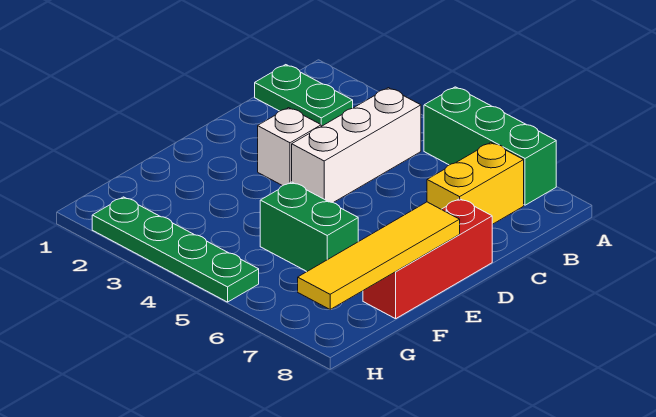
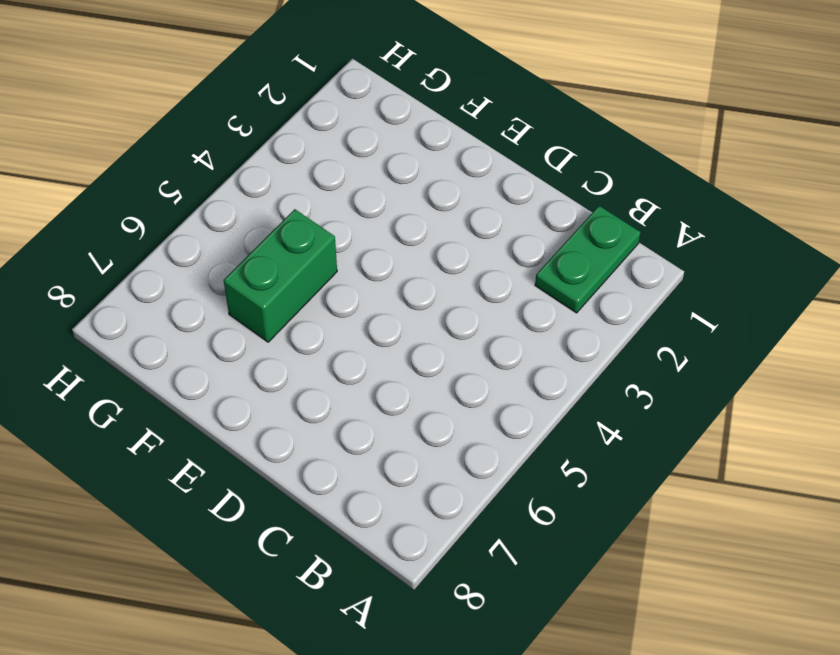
none -> green 1x3 brick [424,87,556,205]
none -> white 1x3 brick [292,88,421,203]

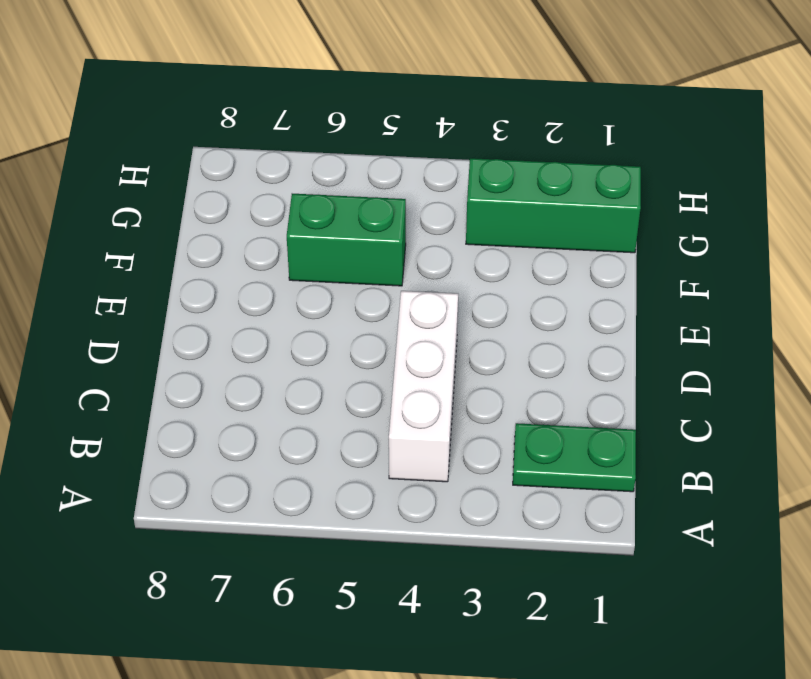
green 1x3 brick [466,158,641,253] -> green 1x3 brick moved to [424,87,556,205]
none -> yellow 1x2 brick [427,143,524,224]
none -> white 1x1 brick [258,108,321,186]

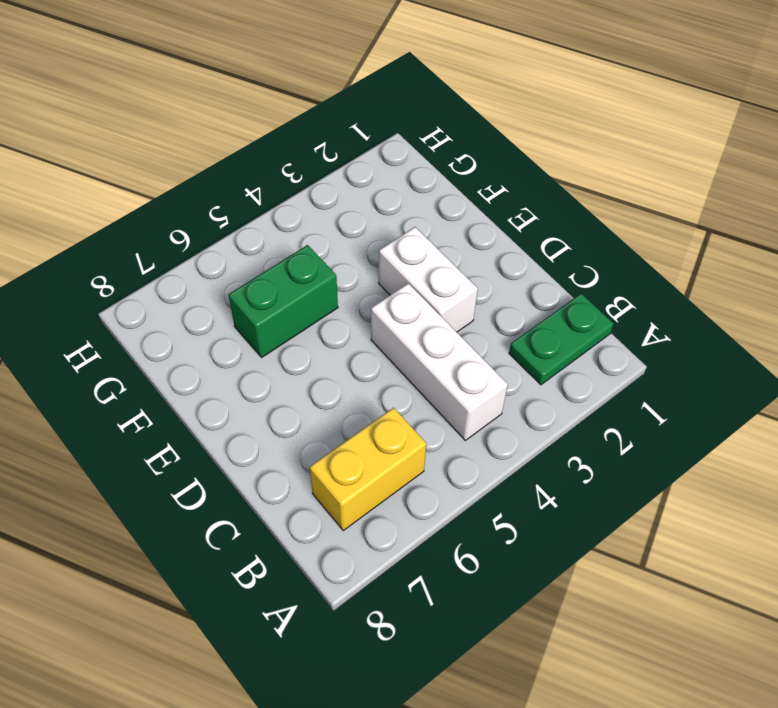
yellow 1x2 brick [310,408,426,530] -> yellow 1x2 brick turned to [427,143,524,224]
white 1x2 brick [379,227,478,332] -> white 1x1 brick [258,108,321,186]
none -> green 1x3 brick [424,87,556,205]
none -> red 1x3 brick [363,199,492,319]

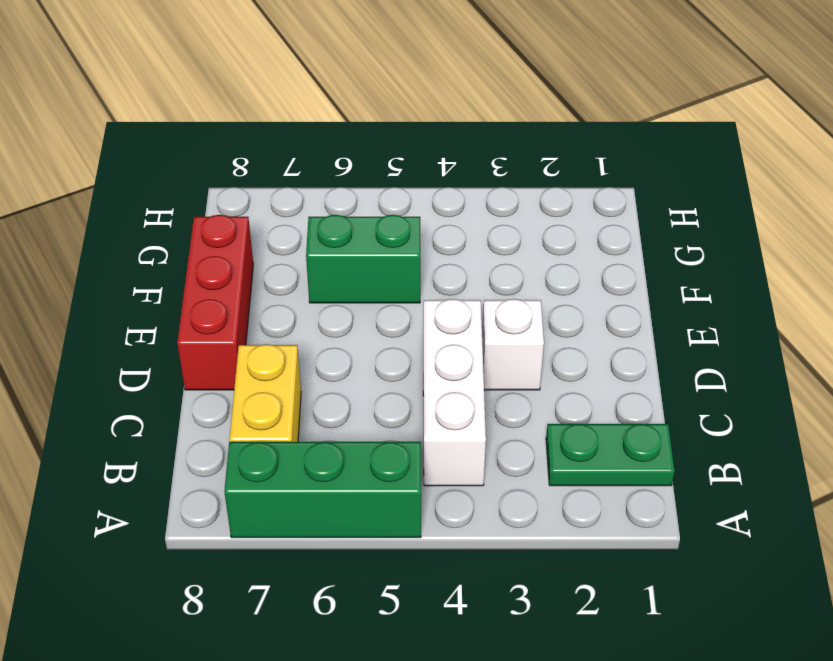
none -> green 1x4 plate [92,197,259,302]
none -> yellow 1x4 tile [298,202,460,310]

